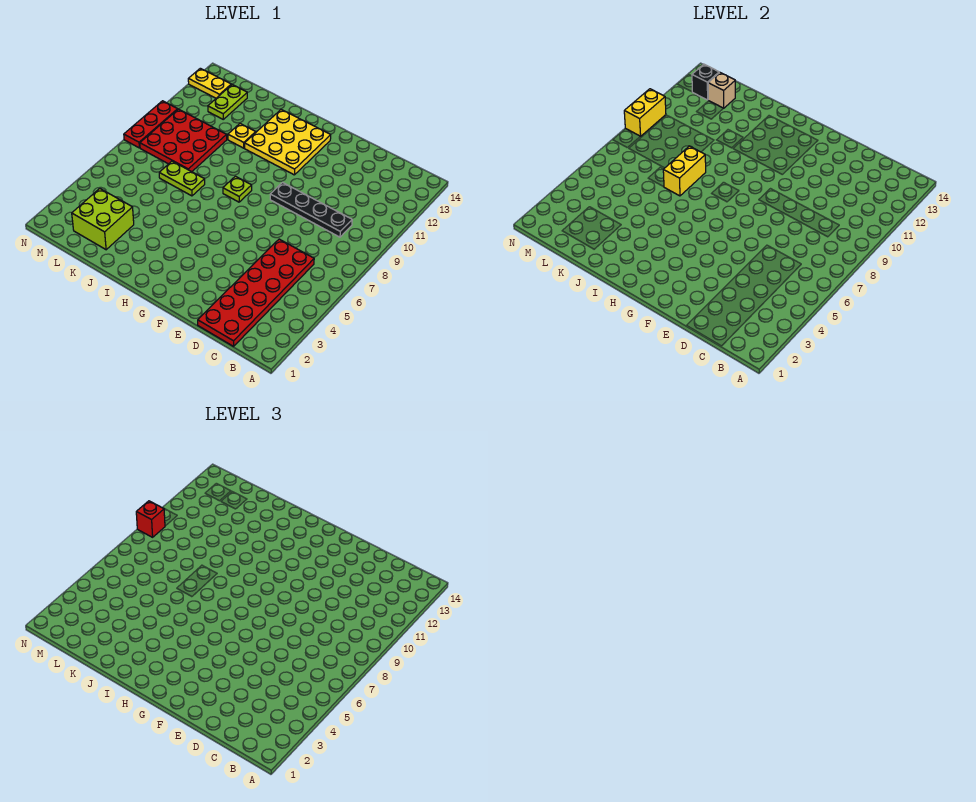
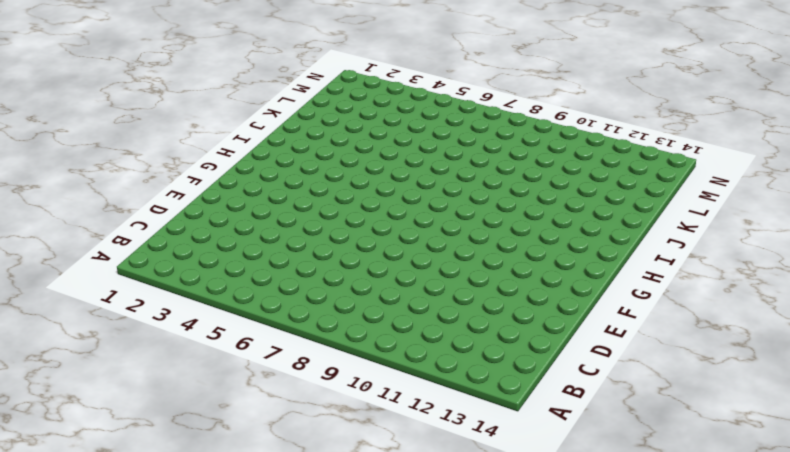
none -> red 2x6 plate [198,239,314,346]
none -> black 1x4 plate [270,183,352,237]
none -> yellow 3x3 plate [245,110,331,175]

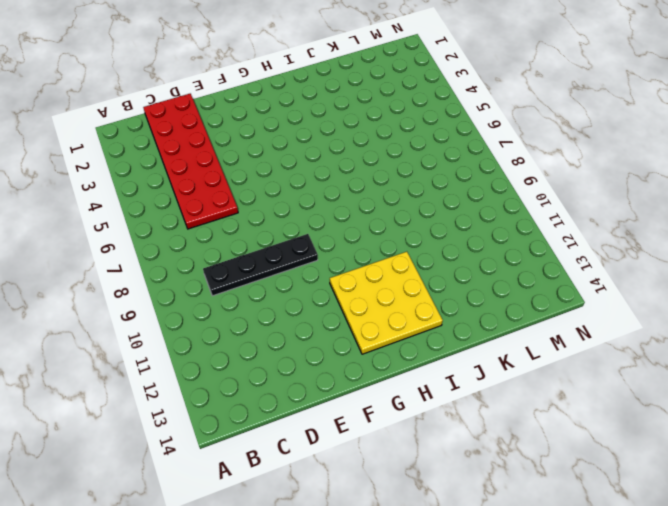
none -> lime 1x1 plate [223,176,252,202]
none -> lime 1x2 plate [159,161,205,196]
none -> yellow 1x1 plate [228,124,256,148]

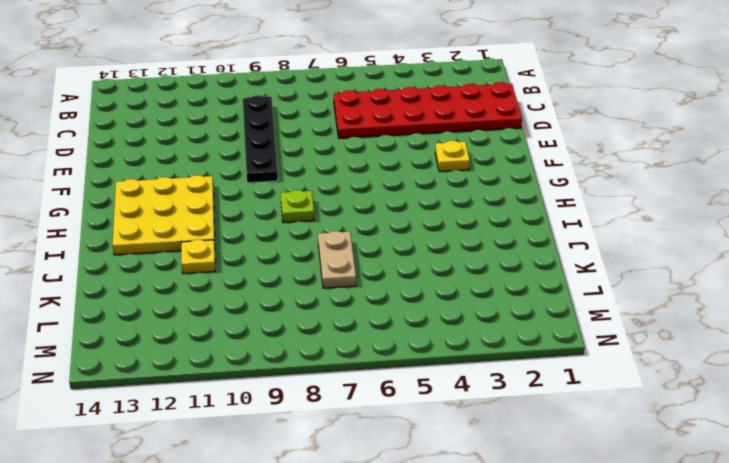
yellow 1x1 plate [435,141,470,172] -> none
tan 1x2 plate [318,231,356,288] -> lime 1x2 plate [159,161,205,196]
none -> lime 2x2 brick [72,189,134,250]
none -> red 3x3 plate [140,109,227,172]
none -> lime 1x2 plate [208,85,247,119]

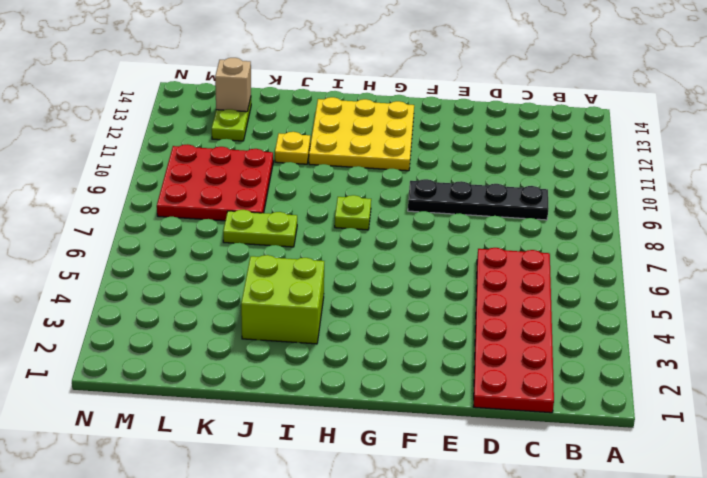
lime 2x2 brick [241,255,324,344] -> lime 2x2 brick moved to [72,189,134,250]
none -> yellow 1x2 plate [188,68,231,98]
none -> red 1x3 plate [124,101,178,148]
none -> yellow 1x2 brick [663,146,706,196]

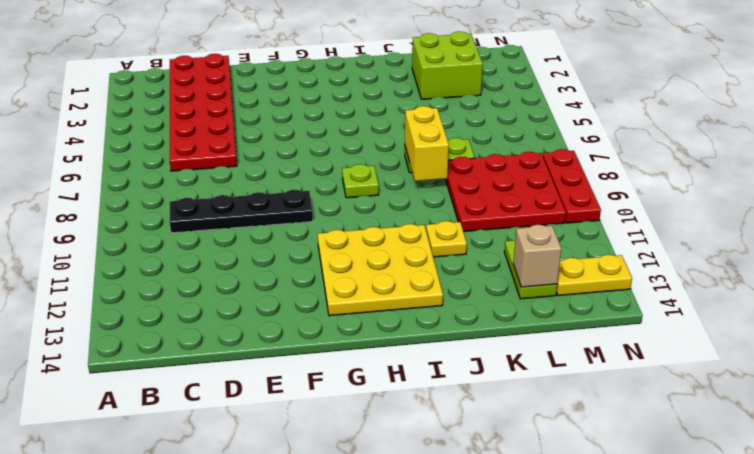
none -> black 1x1 brick [692,64,719,100]
none -> yellow 1x2 brick [624,89,666,136]
none -> red 1x1 brick [136,501,165,537]

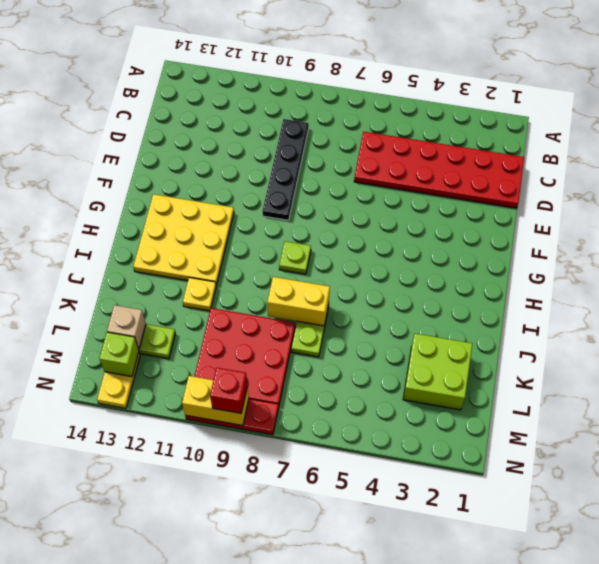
lime 1x1 brick [99,332,139,377] -> black 1x1 brick [692,64,719,100]

